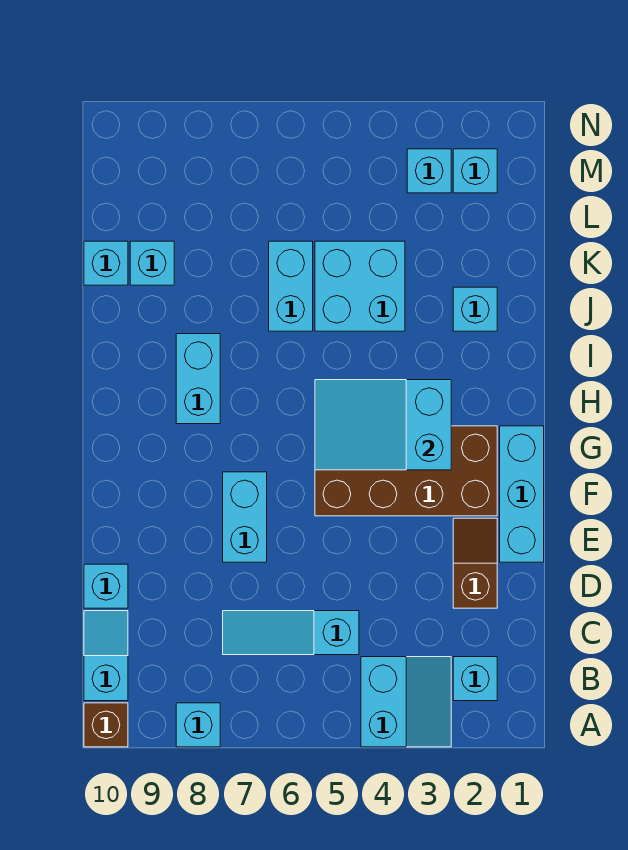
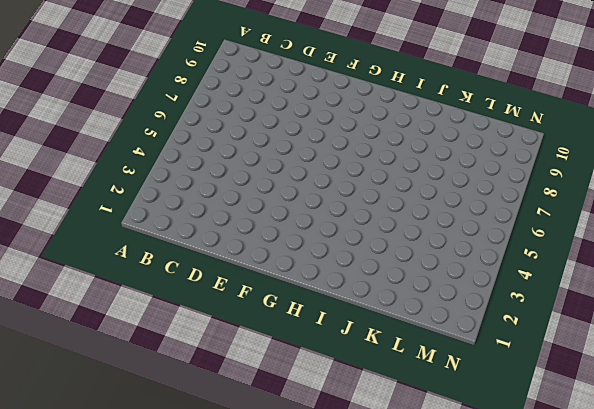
none -> cyan 2x2 slope [361,657,451,747]
none -> cyan 1x1 brick [176,703,220,747]
none -> brown 1x1 brick [84,703,128,747]

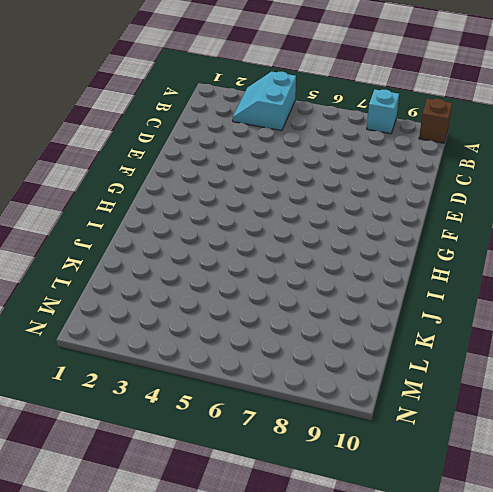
none -> cyan 1x1 brick [453,657,497,701]
none -> cyan 1x2 slope [84,611,128,701]
none -> cyan 1x3 slope [223,611,359,655]

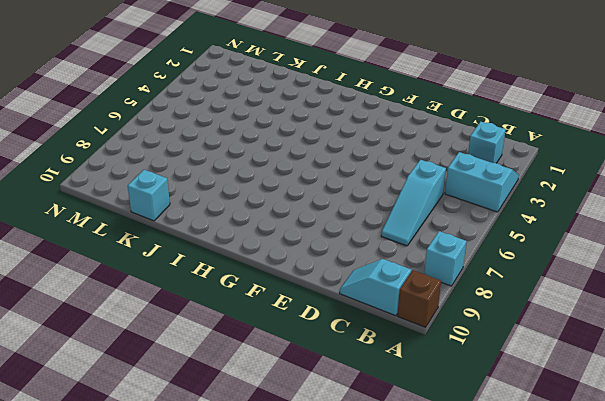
none -> brown 1x2 slope [453,518,497,608]
none -> cyan 1x1 brick [84,564,128,608]
none -> cyan 1x3 brick [500,426,544,562]

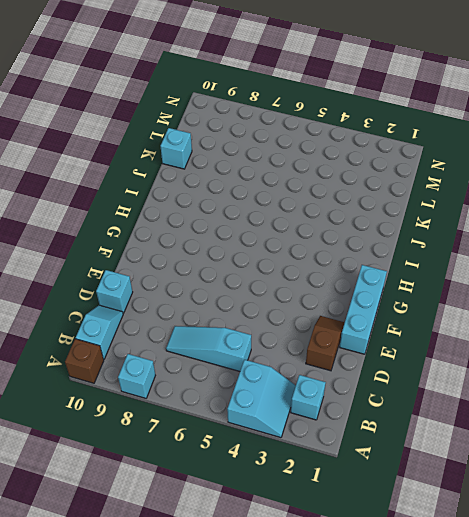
none -> cyan 1x2 brick [223,472,267,562]
none -> brown 2x4 brick [315,426,497,516]
none -> cyan 1x2 brick [176,334,220,424]

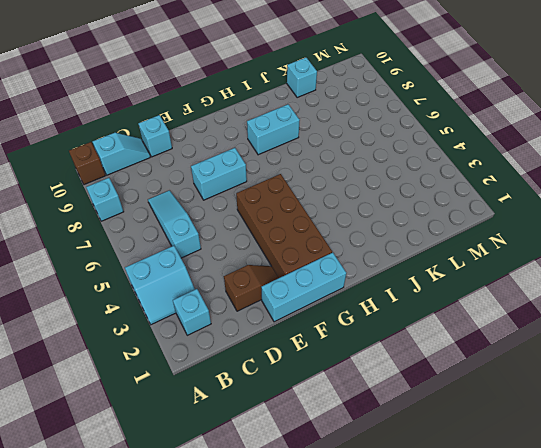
none -> cyan 1x1 brick [453,287,497,331]
none -> cyan 2x2 brick [315,241,405,331]
none -> cyan 1x2 brick [269,241,313,331]

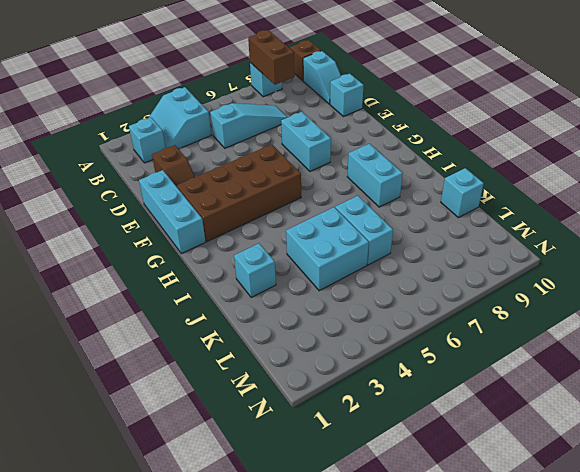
brown 1x2 brick [248,30,295,85] -> none
none -> cyan 1x1 brick [130,241,174,285]
none -> cyan 1x1 brick [453,149,497,193]
none -> cyan 1x1 brick [407,149,451,193]

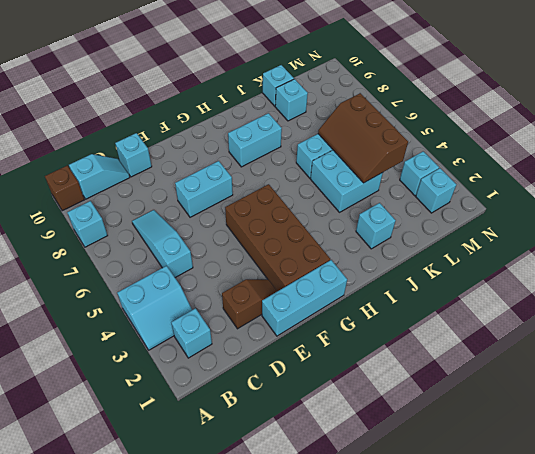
brown 2x3 slope [318,93,408,183] -> none
none -> cyan 2x3 slope [315,380,451,470]

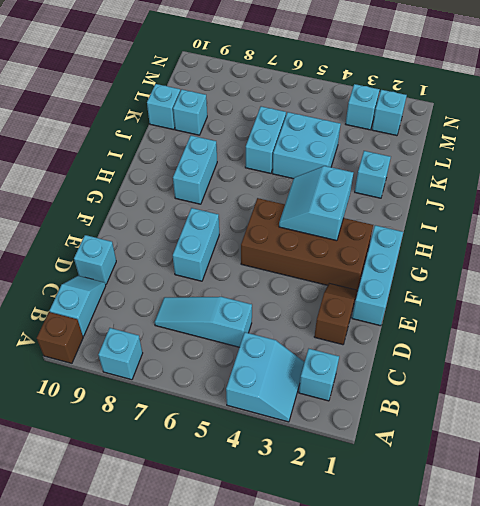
cyan 2x2 slope [279,166,353,241] -> cyan 2x3 slope [315,380,451,470]

